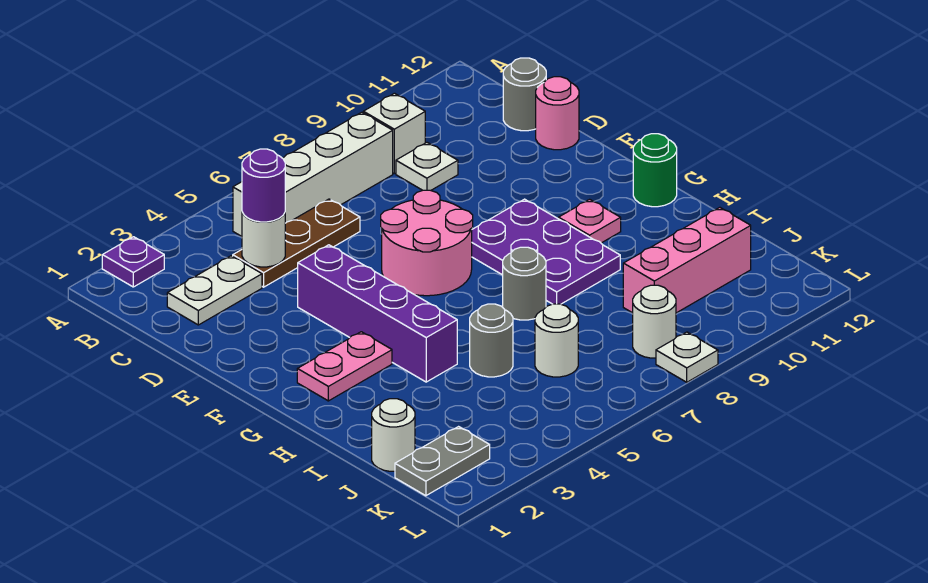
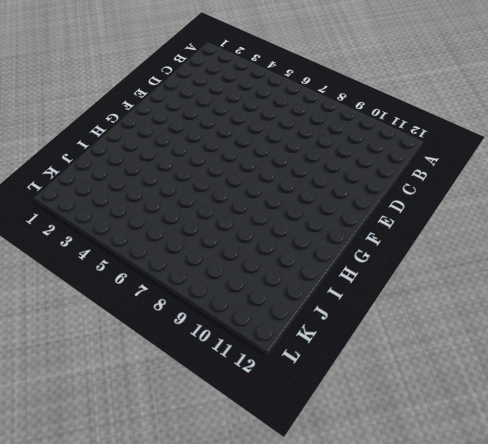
none -> purple 1x1 plate [102,237,164,287]
none -> white 1x4 brick [233,112,393,236]
none -> white 1x1 brick [363,93,425,174]

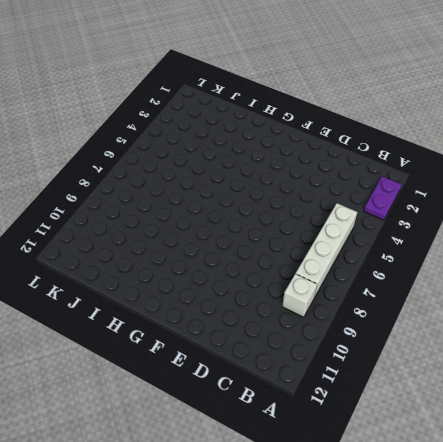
purple 1x2 plate [364,176,402,220] -> purple 1x1 plate [102,237,164,287]
none -> white 1x2 plate [167,256,262,325]
none -> brown 1x3 plate [233,199,360,287]
none -> white 1x1 plate [396,143,458,190]

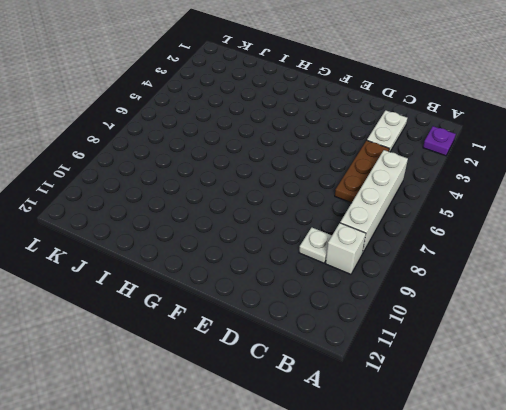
none -> grey 1x1 round brick [503,58,546,131]
none -> pink 1x1 round brick [536,77,579,150]
none -> purple 1x4 brick [298,245,457,382]

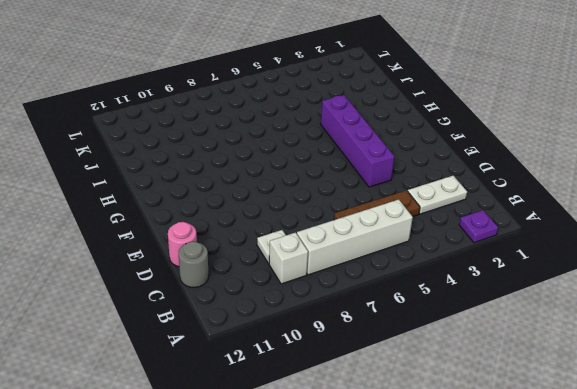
none -> pink 2x2 round brick [381,190,473,296]
none -> purple 2x3 plate [472,199,620,304]
none -> pink 1x2 plate [297,332,392,401]

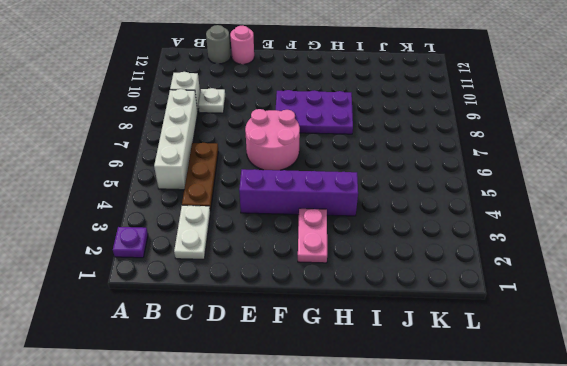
none -> pink 1x1 plate [559,199,621,243]
none -> green 1x1 round brick [633,134,677,207]
none -> grey 1x1 round brick [503,247,546,320]

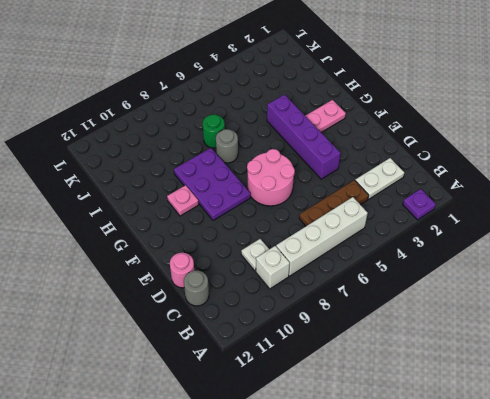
green 1x1 round brick [203,115,225,148] -> green 1x1 round brick moved to [633,134,677,207]
none -> grey 1x1 round brick [470,304,513,377]
none -> white 1x1 round brick [372,399,415,471]
none -> white 1x1 round brick [535,304,578,377]

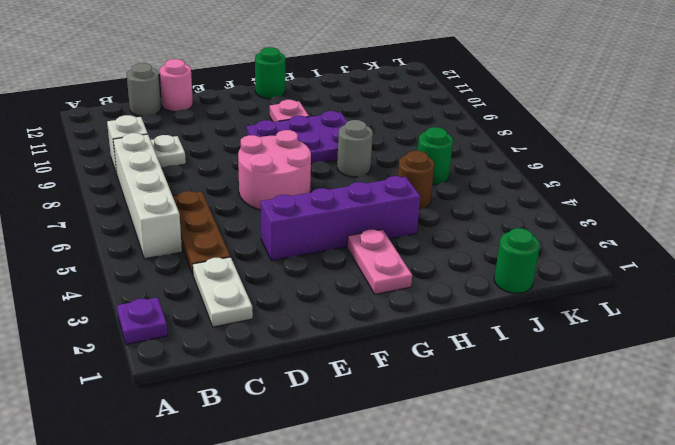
brown 1x1 round brick [398,151,434,210] -> grey 1x1 round brick [470,304,513,377]
green 1x1 round brick [494,228,540,293] -> white 1x1 round brick [372,399,415,471]
green 1x1 round brick [418,127,453,185] -> white 1x1 round brick [535,304,578,377]
none -> pink 1x3 brick [623,207,751,313]
none -> grey 1x2 plate [395,427,490,496]
none -> white 1x1 round brick [633,285,676,358]

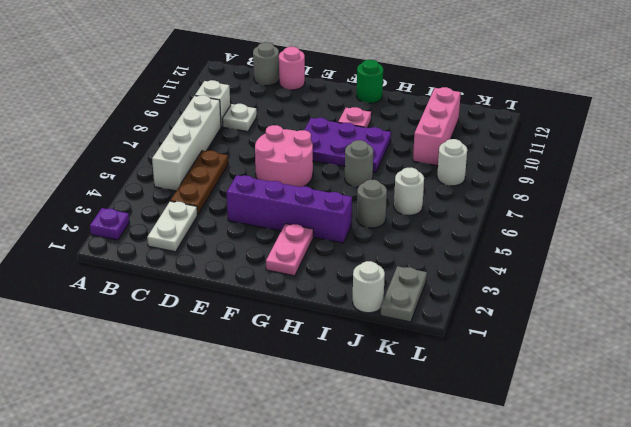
none -> white 1x1 plate [656,332,718,382]
none -> white 1x1 round brick [242,212,285,267]
none -> purple 1x1 round brick [242,149,285,222]

